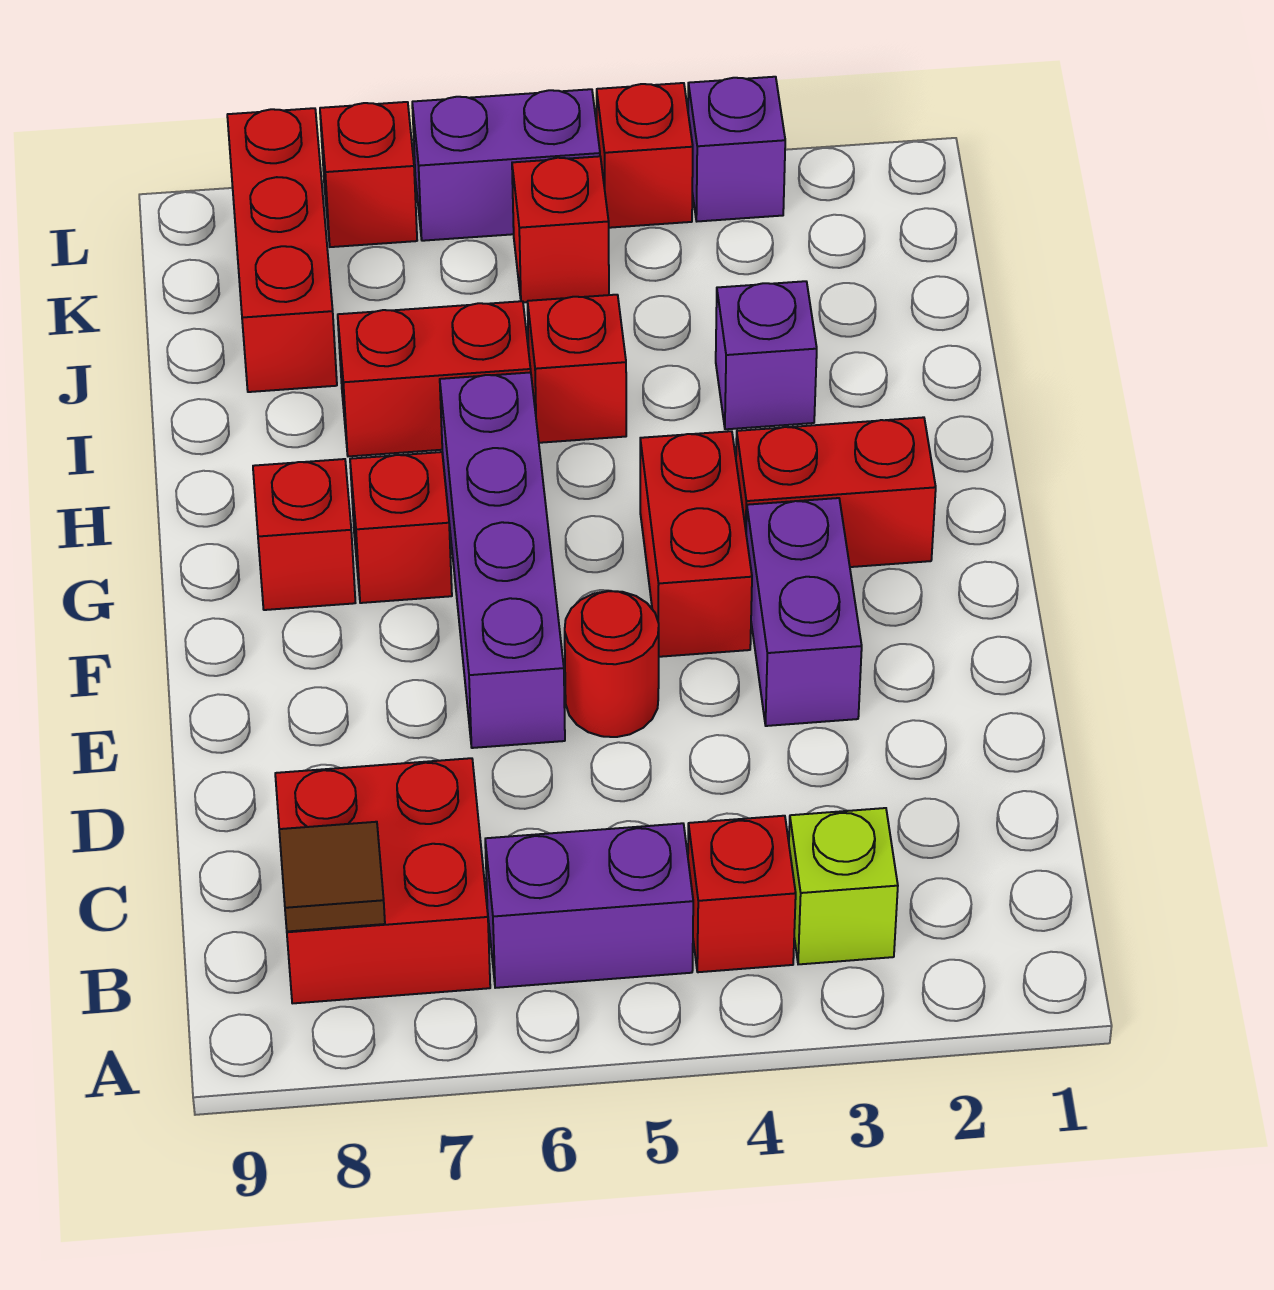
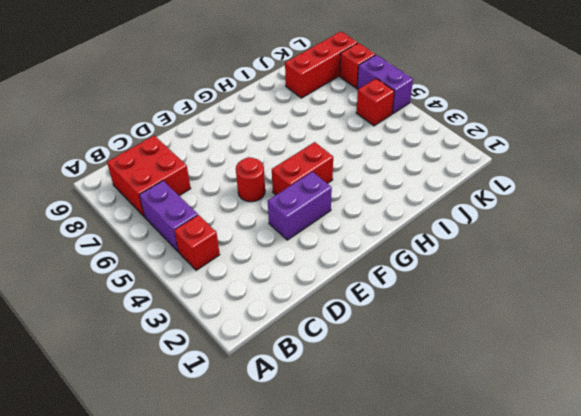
none -> lime 1x1 brick [789,808,898,964]
none -> purple 1x4 brick [440,372,565,748]
none -> red 1x2 brick [736,417,936,567]

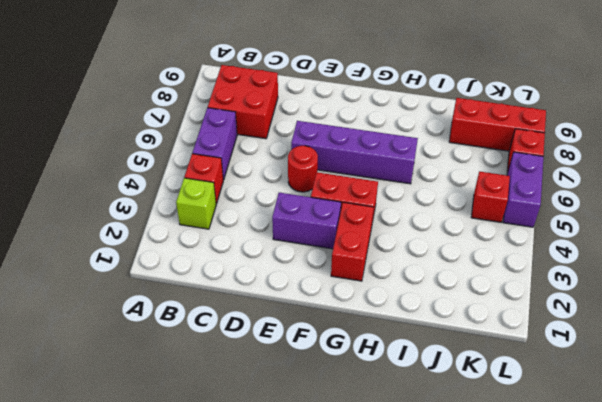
none -> red 1x1 brick [350,452,452,603]
none -> red 1x1 brick [253,459,355,610]
none -> purple 1x1 brick [716,281,817,429]

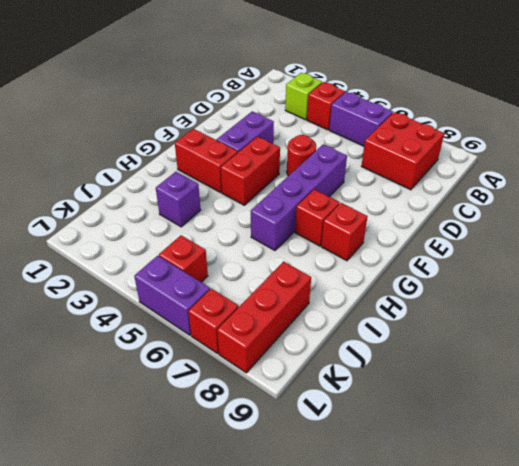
none -> red 1x1 brick [528,295,626,443]
none -> red 1x2 brick [338,301,531,456]
none -> purple 1x1 brick [688,77,785,221]

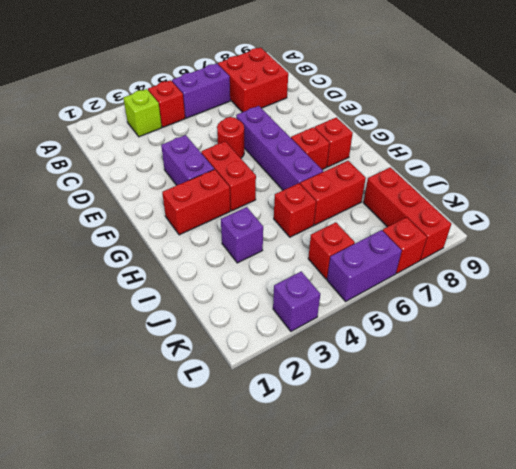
none -> red 1x1 brick [597,83,693,228]
none -> brown 1x1 tile [279,822,385,932]

